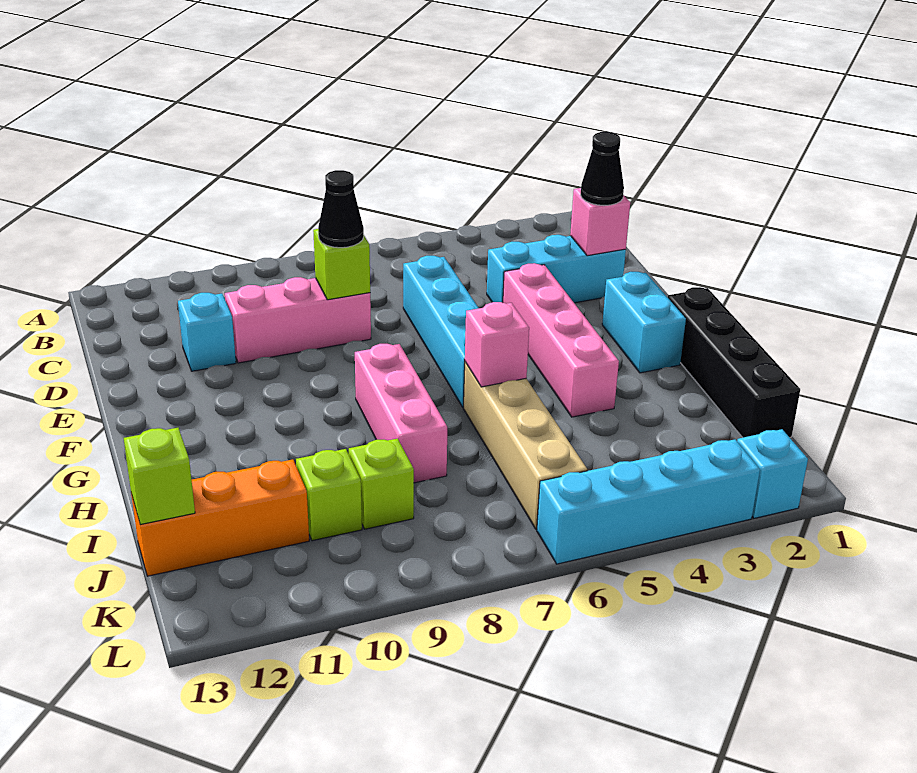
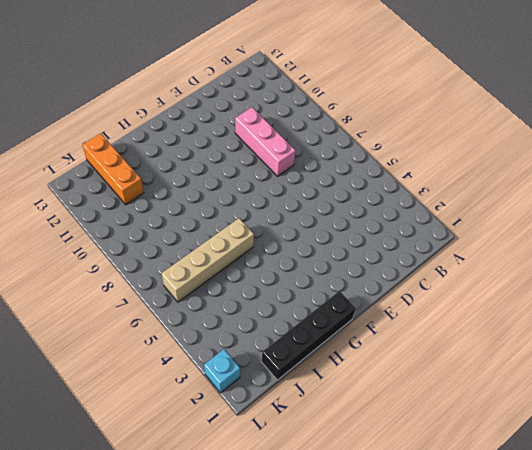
none -> cyan 1x3 brick [487,235,626,303]
none -> cyan 1x4 brick [403,256,479,408]
none -> cyan 1x1 brick [178,293,236,371]

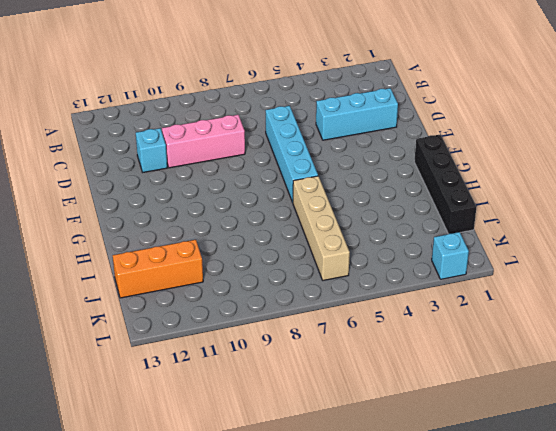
none -> pink 1x4 brick [503,263,619,417]
none -> cyan 1x2 brick [602,272,686,373]
none -> pink 1x3 brick [355,344,447,483]

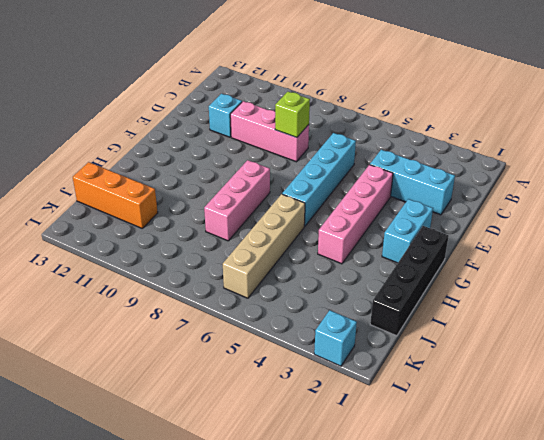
none -> lime 1x1 brick [349,439,414,529]
none -> lime 1x1 brick [296,449,362,541]
none -> cyan 1x4 brick [537,439,760,564]

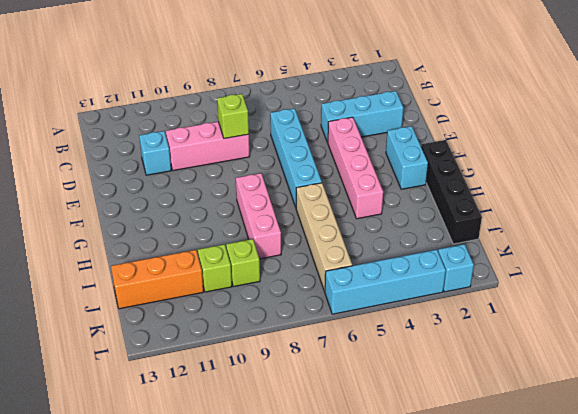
none -> pink 1x1 brick [570,188,630,256]
none -> pink 1x1 brick [465,302,529,387]
none -> lime 1x1 brick [124,428,195,525]

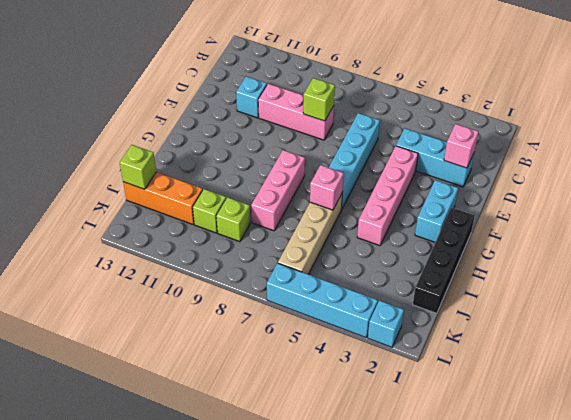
none -> black 1x1 cone [581,132,624,206]
none -> black 1x1 cone [318,170,364,248]

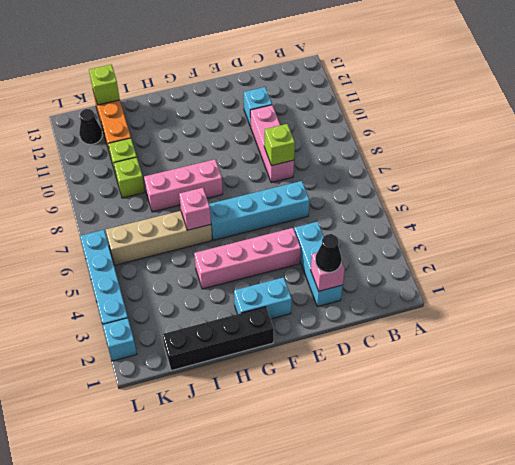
black 1x1 cone [79,109,103,144] -> black 1x1 cone moved to [318,170,364,248]

